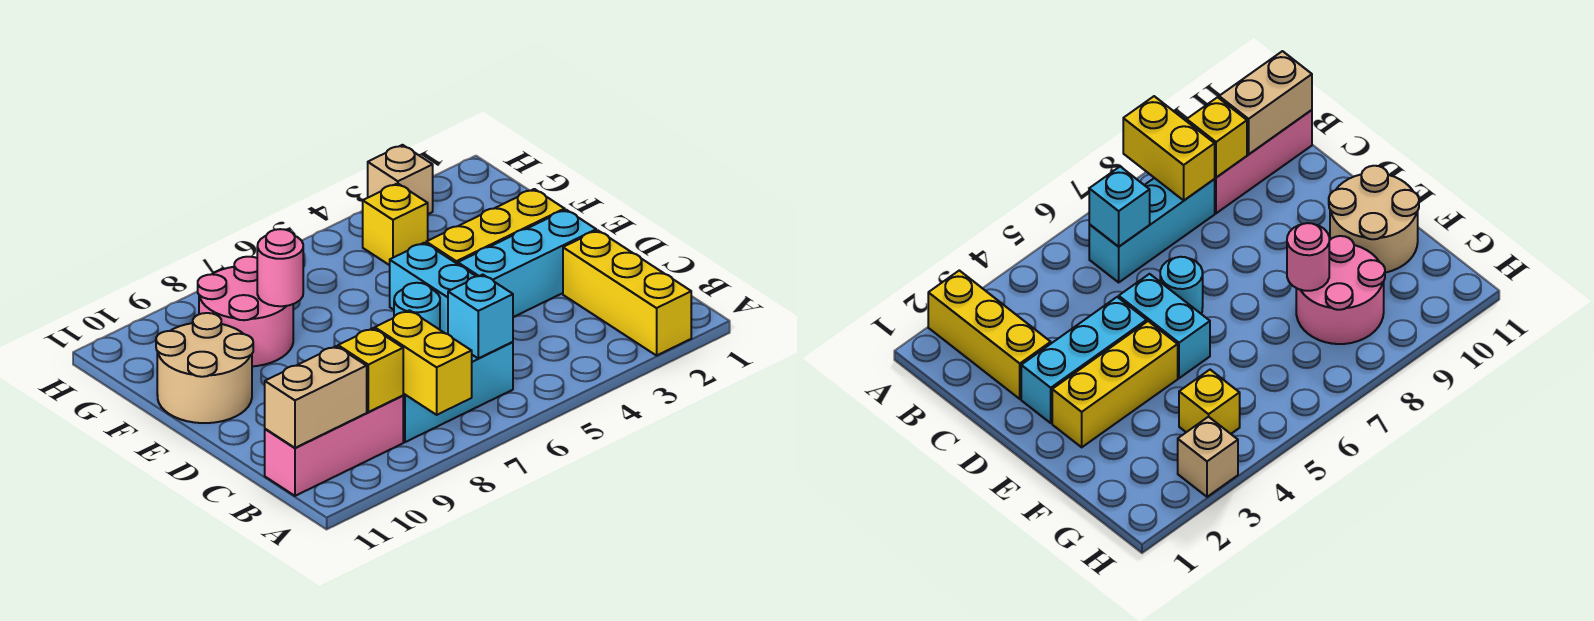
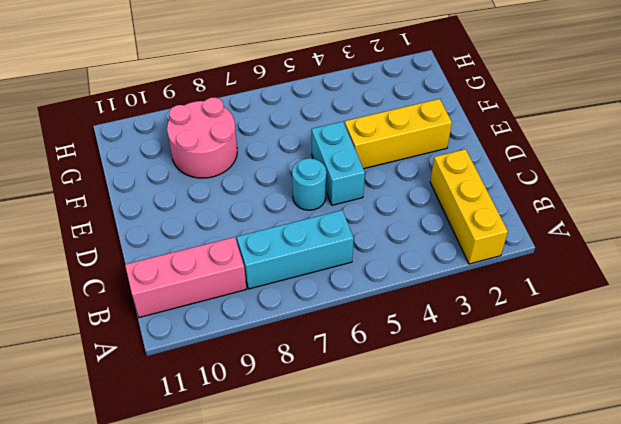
none -> cyan 1x3 brick [458,210,596,317]
none -> tan 2x2 round brick [156,313,253,423]
none -> yellow 1x1 brick [363,183,428,265]

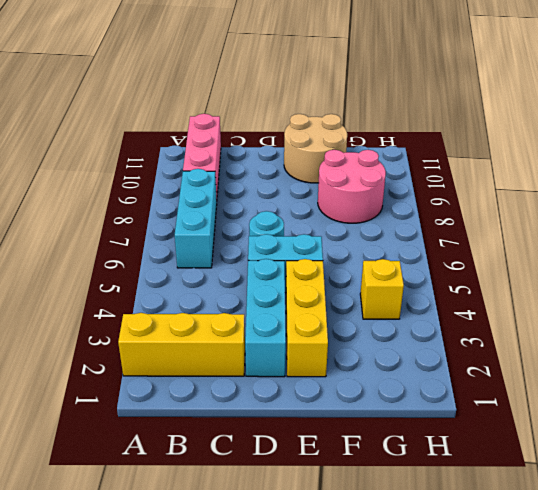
none -> tan 1x1 brick [368,145,433,214]
none -> yellow 1x2 brick [375,310,472,415]
none -> cyan 1x1 brick [448,275,513,359]

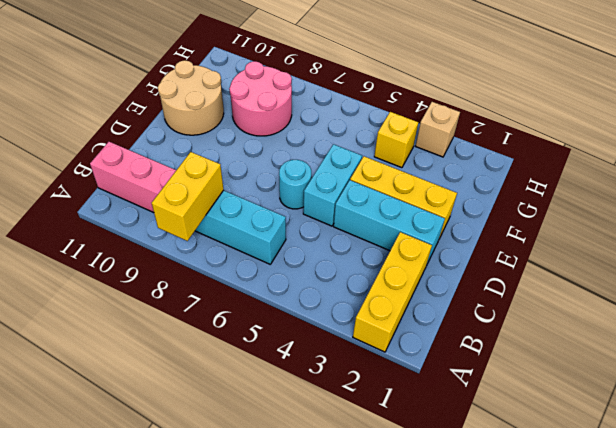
none -> cyan 1x1 brick [448,275,513,359]
none -> yellow 1x1 brick [338,328,403,412]
none -> tan 1x2 brick [265,346,367,448]

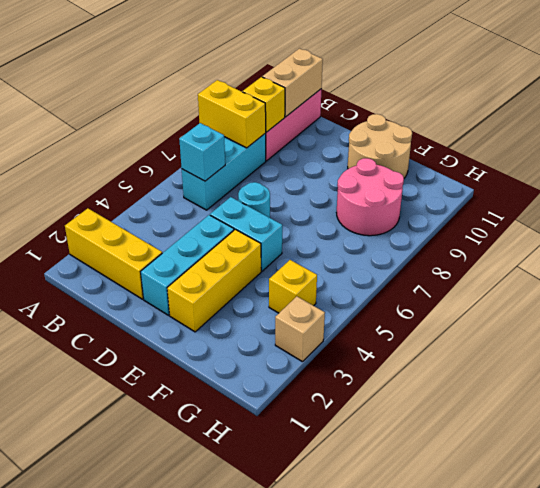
none -> pink 1x1 round brick [257,229,303,306]

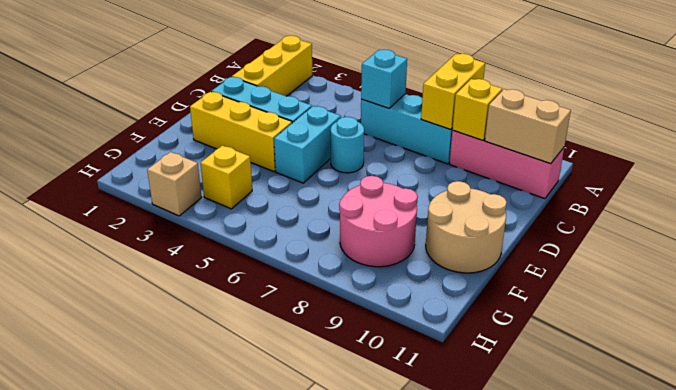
none -> pink 1x1 round brick [257,229,303,306]

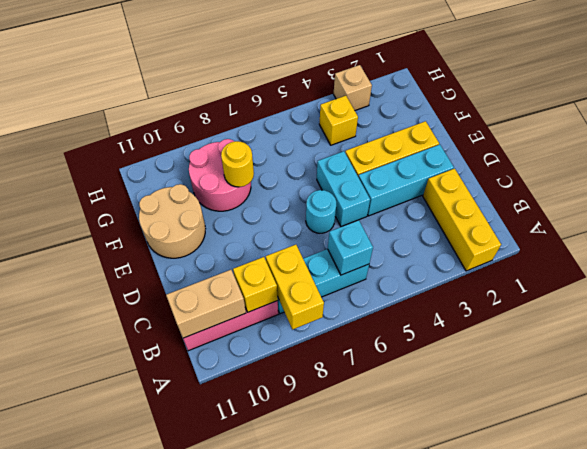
yellow 1x1 round brick [221,141,254,187] -> pink 1x1 round brick [257,229,303,306]

